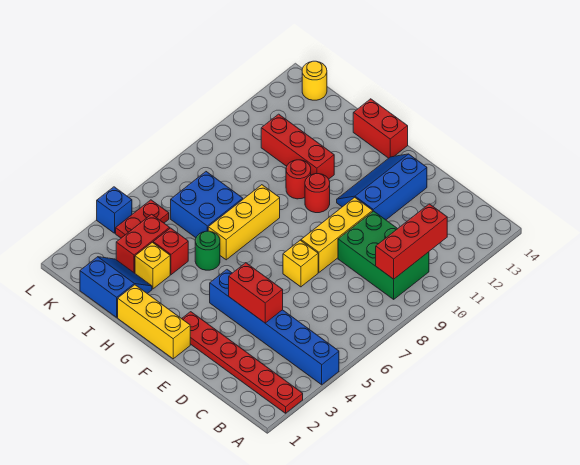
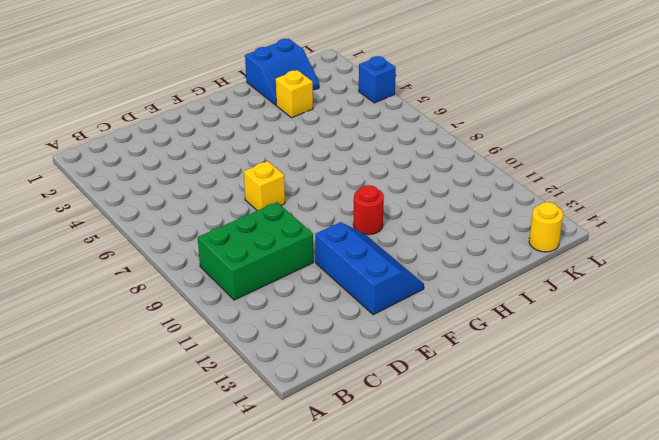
none -> red 1x6 plate [182,312,303,413]
none -> blue 1x6 brick [210,270,339,385]
none -> yellow 1x3 brick [301,197,373,272]

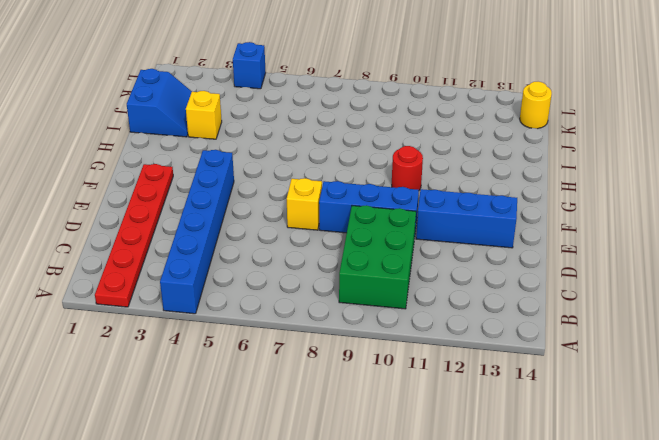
blue 1x3 brick [319,181,419,233] -> yellow 1x3 brick [301,197,373,272]
none -> yellow 1x3 brick [118,285,190,359]
none -> red 1x2 brick [353,99,408,158]
none -> green 1x1 round brick [195,231,220,270]

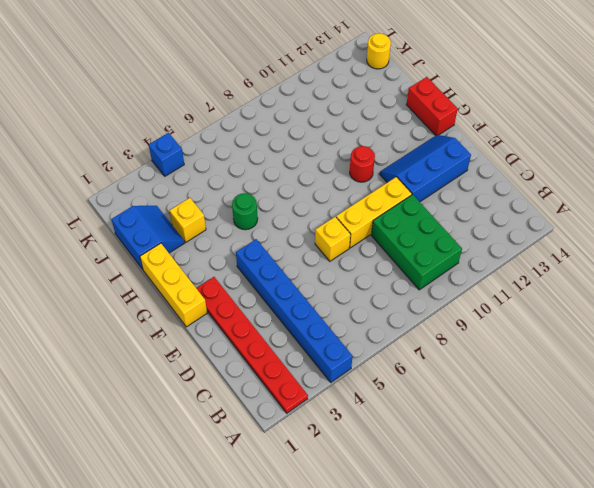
none -> yellow 1x3 brick [208,185,280,260]
none -> red 1x1 round brick [286,160,311,199]
none -> red 1x3 brick [261,114,334,179]

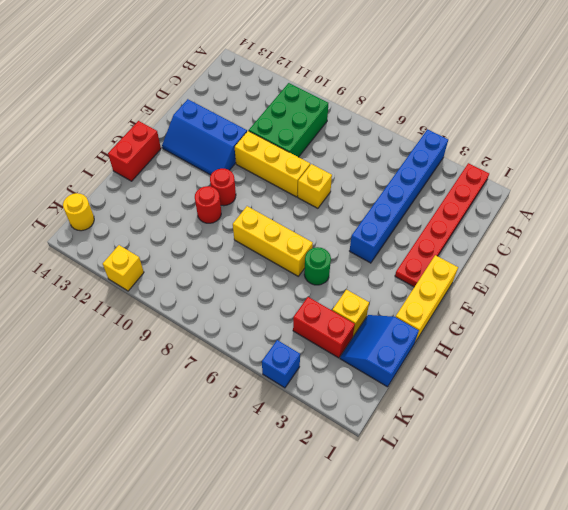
yellow 1x1 brick [103,245,144,291] -> none
none -> red 1x3 brick [261,114,334,179]
none -> red 1x1 brick [153,228,188,275]
none -> blue 2x2 brick [171,172,243,238]

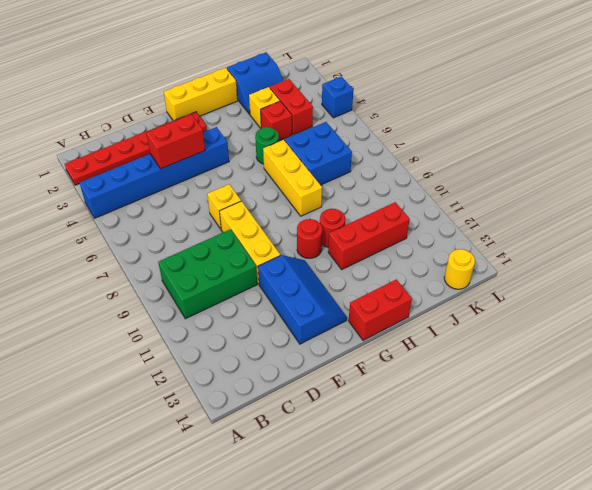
none -> red 1x2 plate [116,200,169,238]
none -> red 1x3 brick [376,204,447,279]

